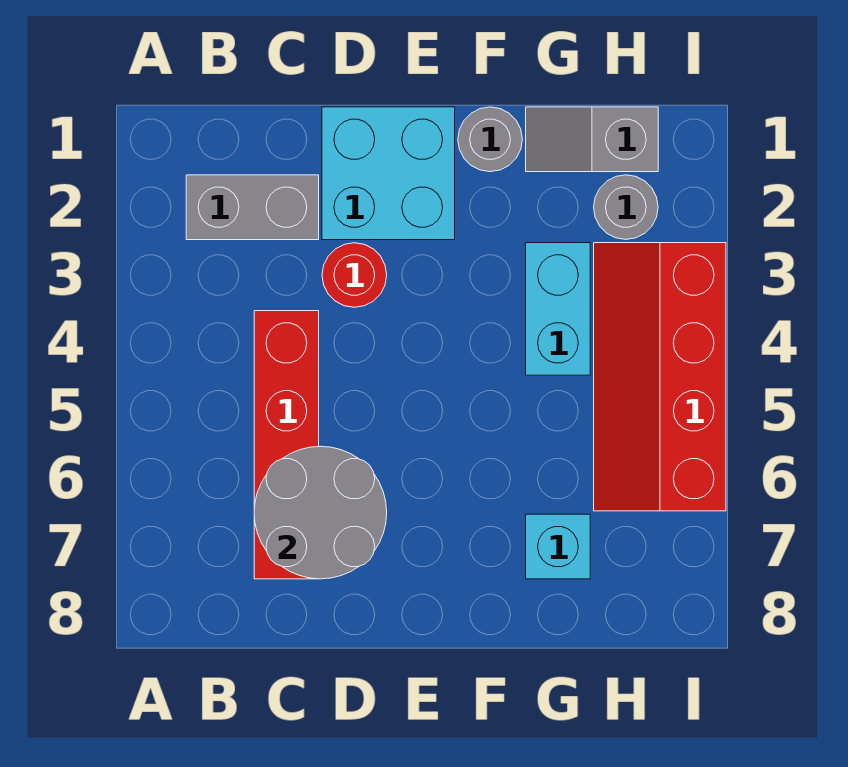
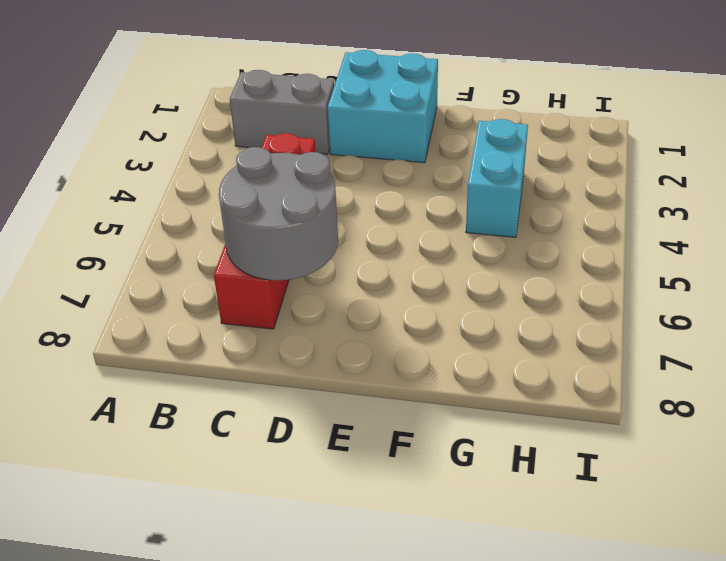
none -> red 1x1 round brick [322,243,387,307]
none -> grey 1x1 round brick [458,107,522,172]

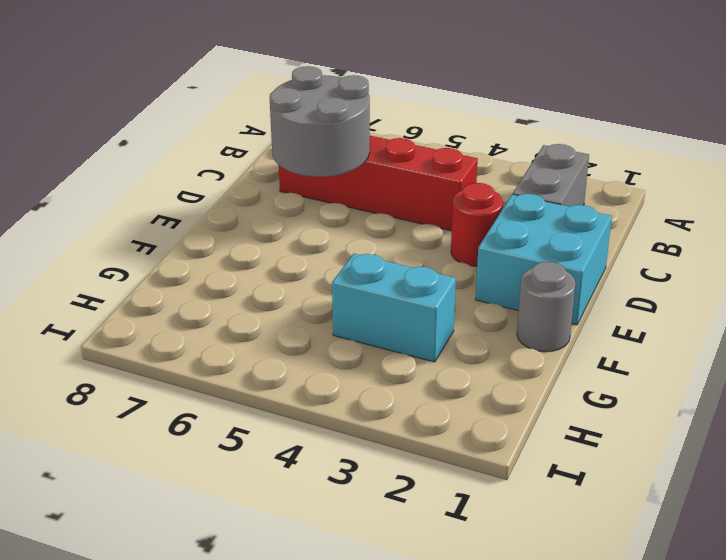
none -> grey 1x2 slope [526,107,658,172]
none -> cyan 1x1 brick [526,514,590,579]

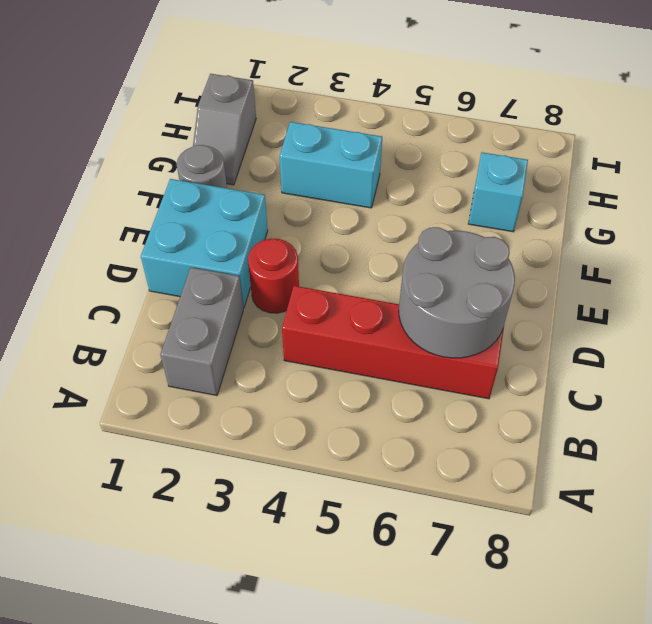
none -> grey 1x1 round brick [594,175,658,239]
none -> red 2x4 slope [594,243,726,511]

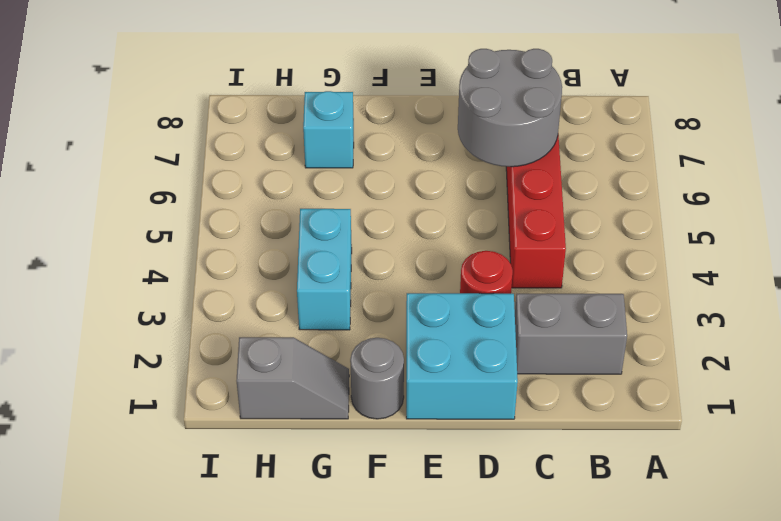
none -> grey 1x1 round brick [594,175,658,239]
none -> red 2x4 slope [594,243,726,511]

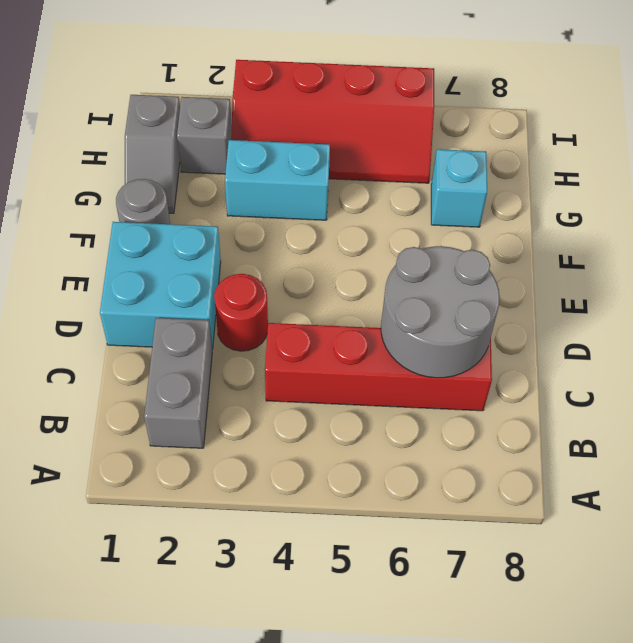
grey 1x1 brick [177,97,232,174] -> grey 1x1 round brick [594,175,658,239]

